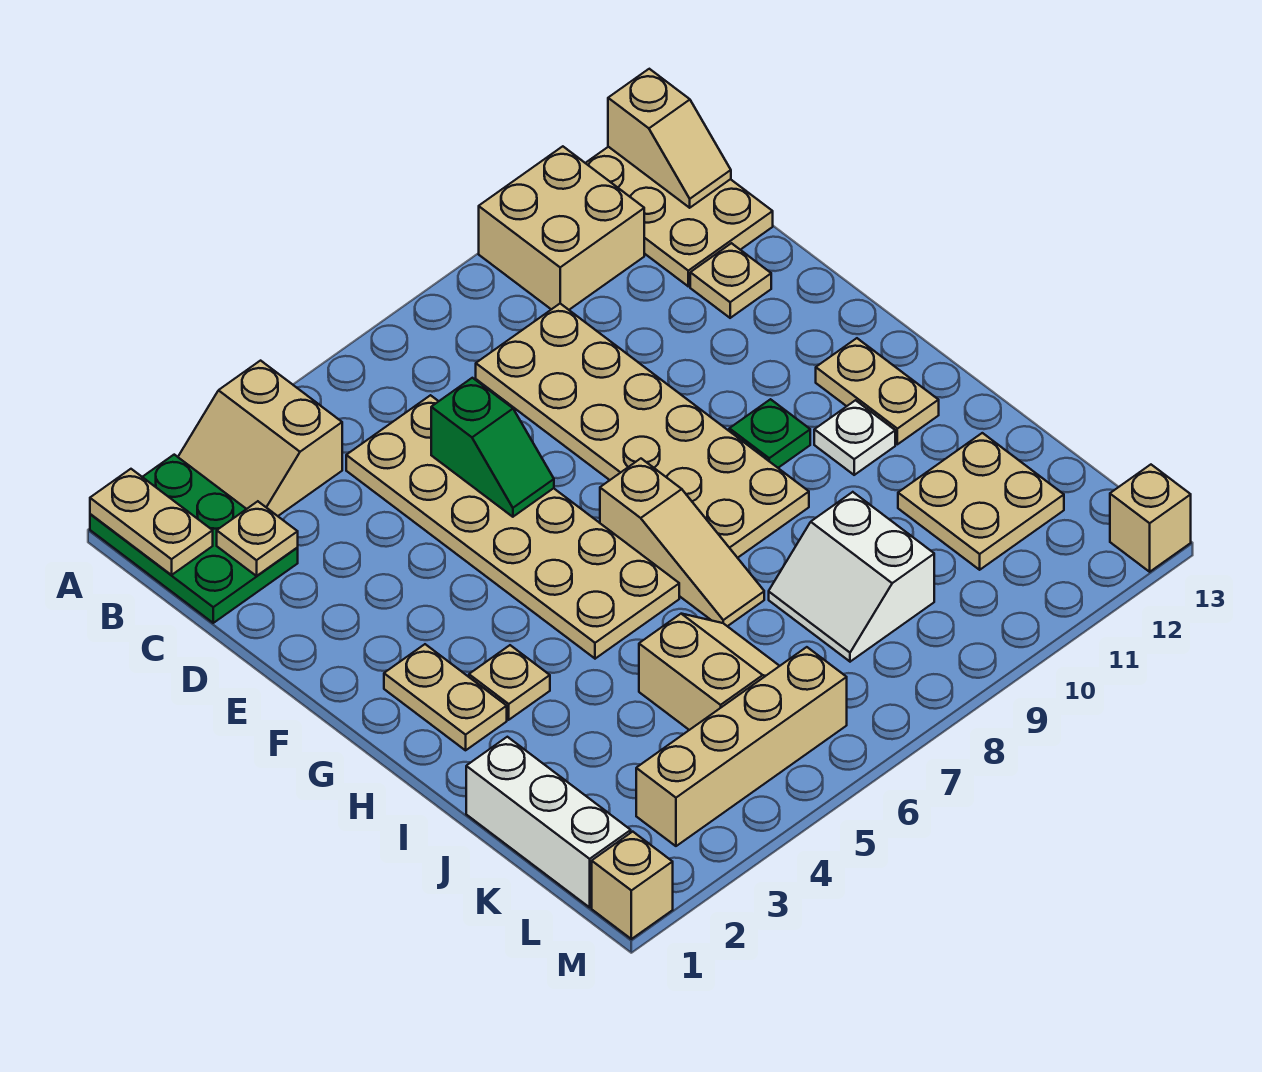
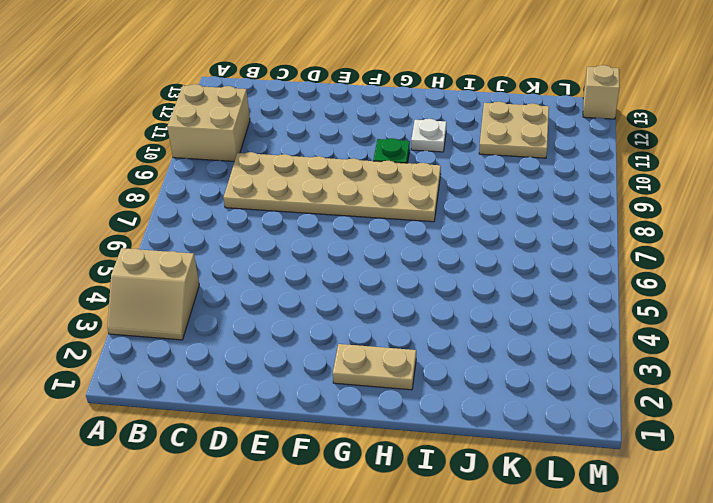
none -> green 2x3 plate [90,455,298,623]
none -> tan 2x3 plate [586,147,773,286]
none -> tan 2x6 plate [346,395,679,659]

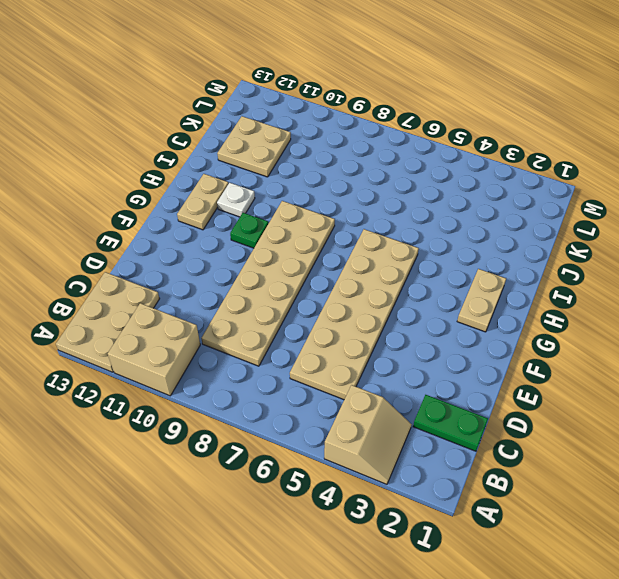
green 1x2 plate [413,395,488,451] -> green 2x3 plate [90,455,298,623]
none -> tan 1x1 plate [690,243,771,318]
none -> tan 1x3 slope [600,459,764,626]
none -> tan 1x1 plate [469,645,550,720]

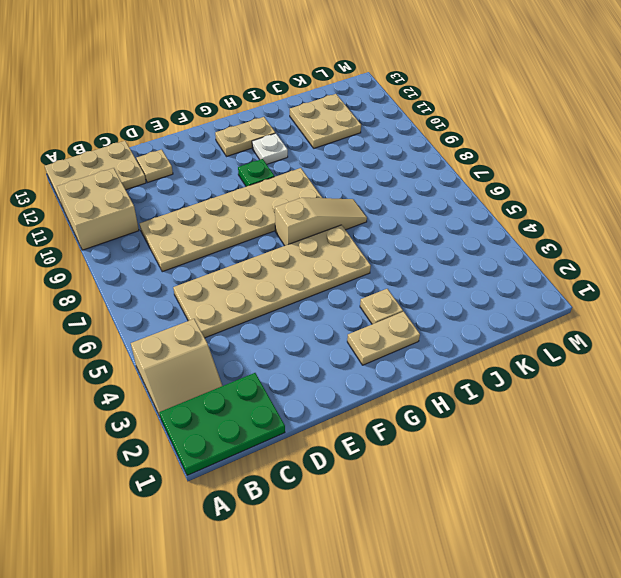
none -> white 1x3 brick [466,737,631,907]
none -> tan 2x2 slope [639,614,779,730]
none -> white 2x2 slope [769,492,934,662]

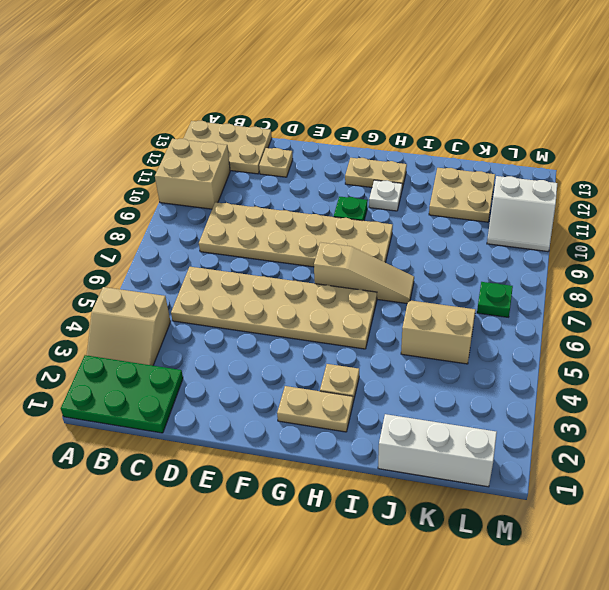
green 1x1 plate [477,282,513,317] -> none
white 2x2 slope [487,176,557,252] -> white 2x2 slope moved to [769,492,934,662]
none -> tan 1x4 brick [636,647,847,846]
none -> tan 1x1 brick [592,832,673,939]
none -> tan 1x1 brick [1110,465,1191,572]

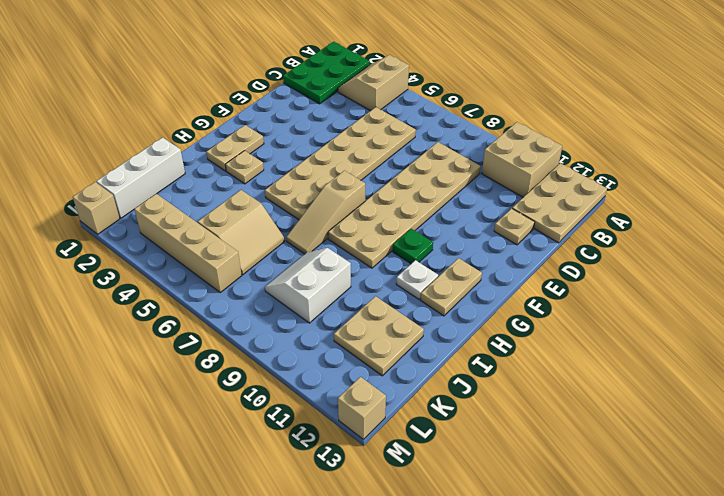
none -> tan 1x2 plate [90,469,213,575]
none -> tan 1x2 slope [608,69,731,208]
none -> tan 1x1 plate [217,501,298,576]

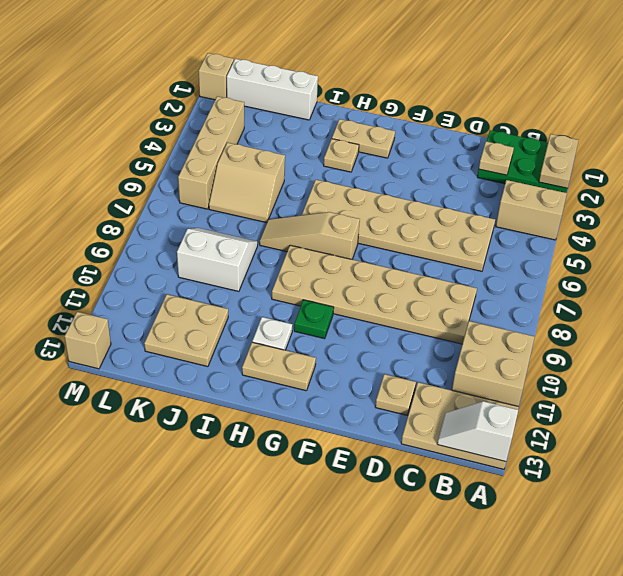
tan 1x2 plate [539,134,578,188] -> tan 1x2 plate turned to [90,469,213,575]
white 1x2 slope [437,401,518,462] -> tan 1x2 slope [608,69,731,208]
none -> green 1x2 slope [431,378,554,517]

